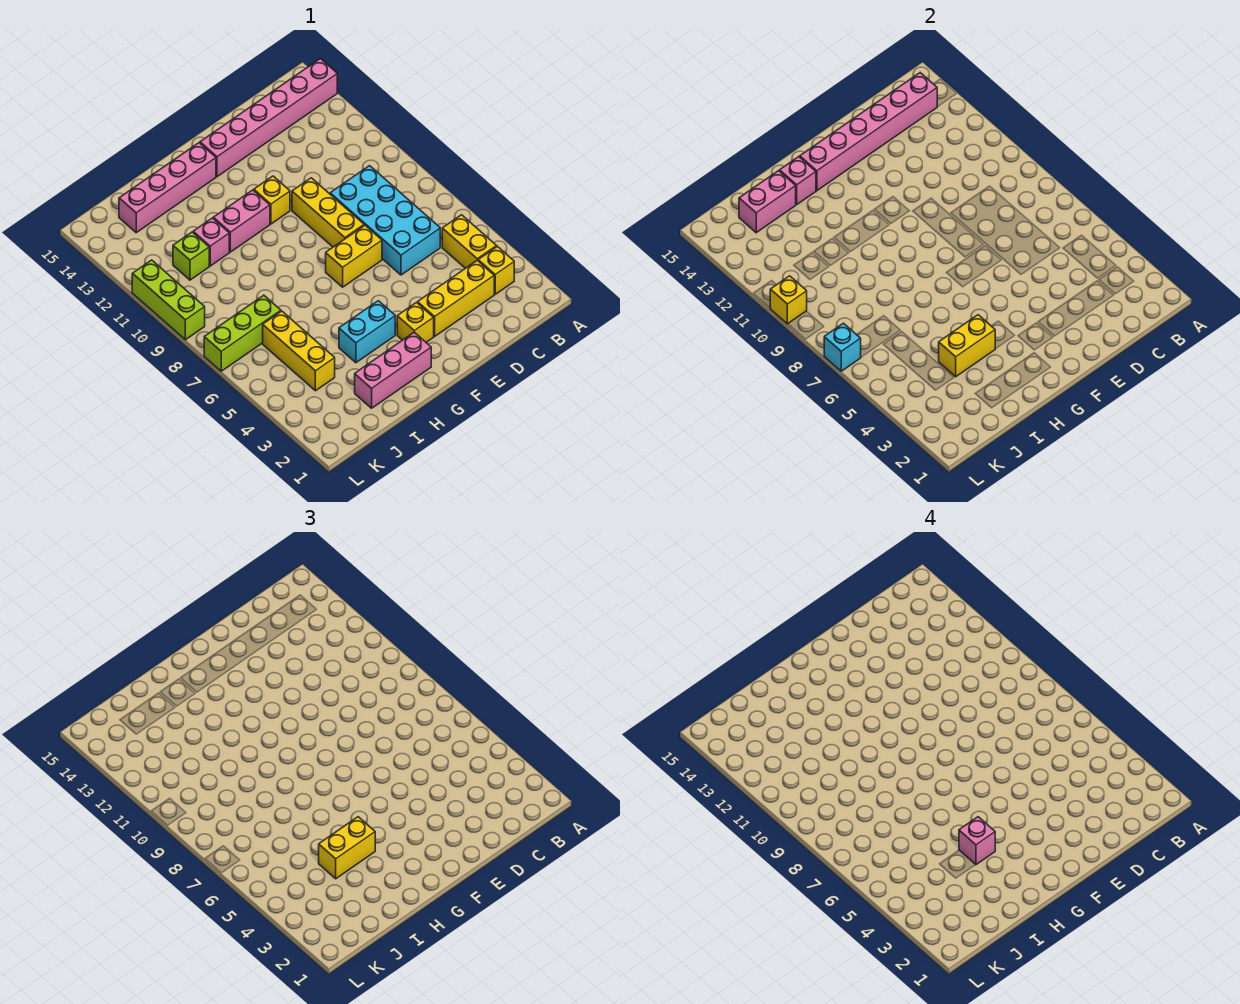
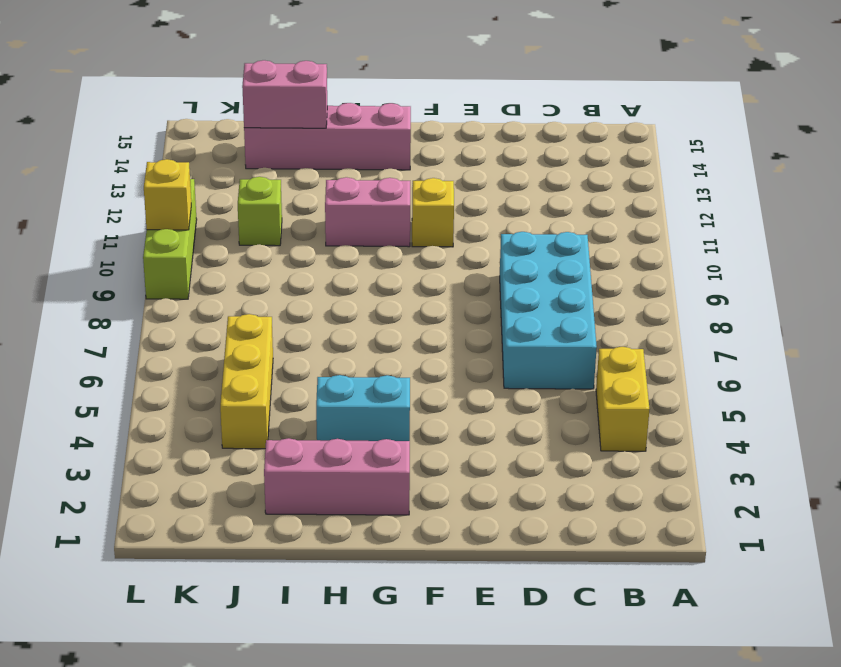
none -> pink 1x6 brick [200,59,337,177]
none -> yellow 1x1 brick [478,246,514,294]
none -> yellow 1x3 brick [417,261,494,336]

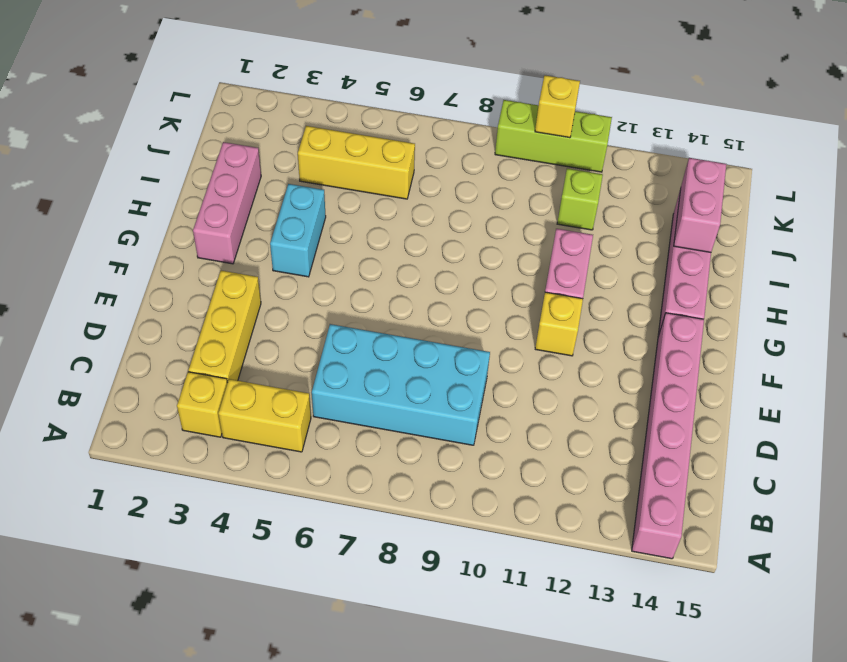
none -> yellow 1x2 brick [326,225,382,287]
none -> yellow 1x3 brick [292,178,364,247]
none -> yellow 1x1 brick [397,303,434,342]

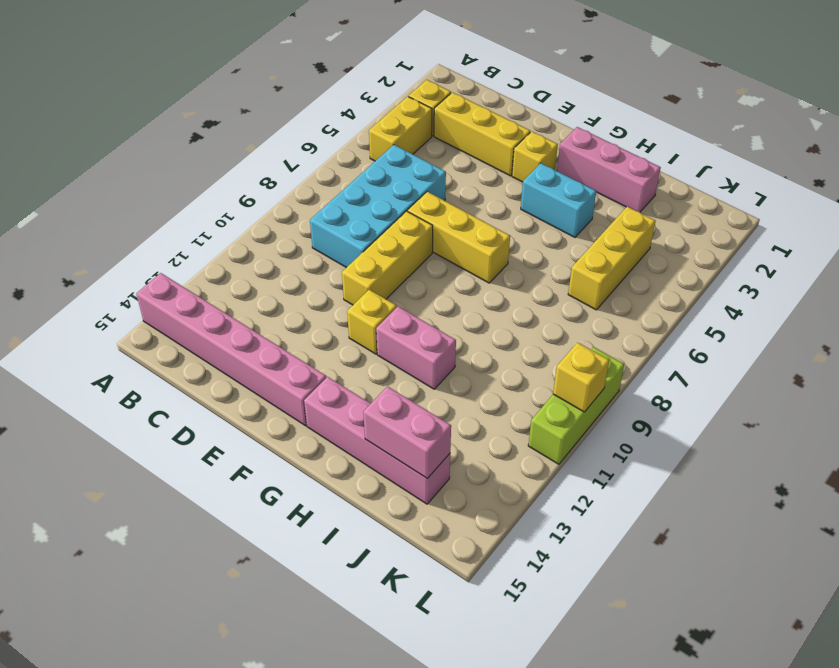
yellow 1x3 brick [407,192,510,283] -> yellow 1x2 brick [326,225,382,287]
none -> pink 1x1 brick [193,218,229,266]
none -> lime 1x3 brick [204,295,281,371]
none -> lime 1x1 brick [173,232,209,280]

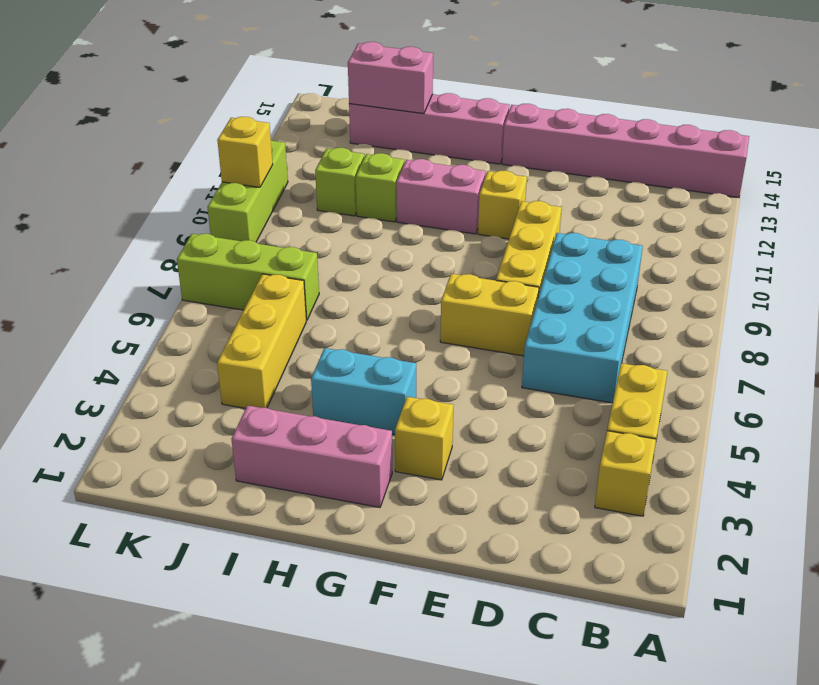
lime 1x1 brick [356,153,404,222] -> pink 1x1 brick [193,218,229,266]
none -> yellow 1x3 brick [417,261,494,336]
none -> pink 1x6 brick [800,73,937,191]
none -> yellow 1x2 brick [939,315,995,377]

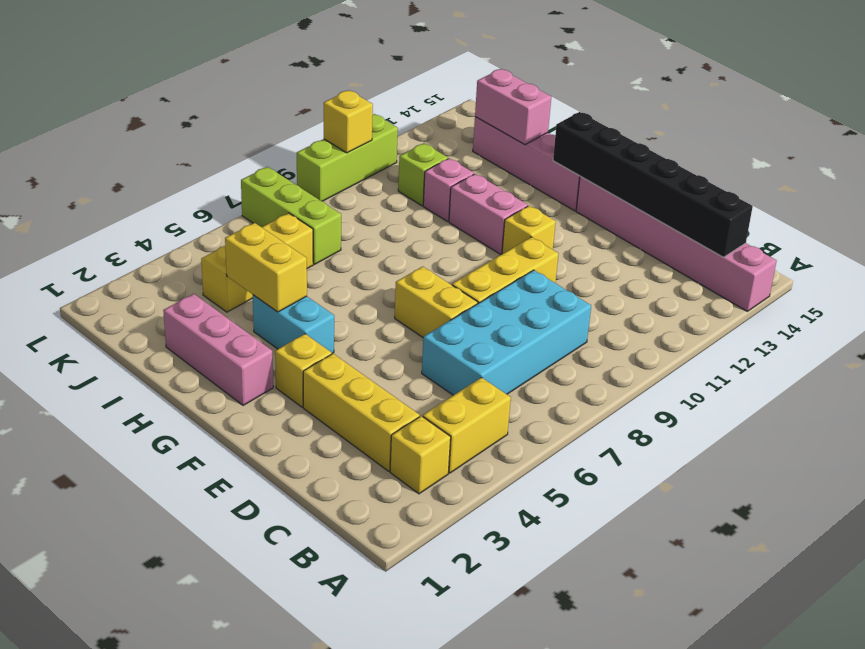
black 1x6 brick [553,112,753,257] -> pink 1x6 brick [800,73,937,191]
none -> pink 1x1 brick [780,157,816,205]
none -> cyan 1x1 brick [824,323,861,371]
none -> yellow 1x2 brick [319,817,375,879]

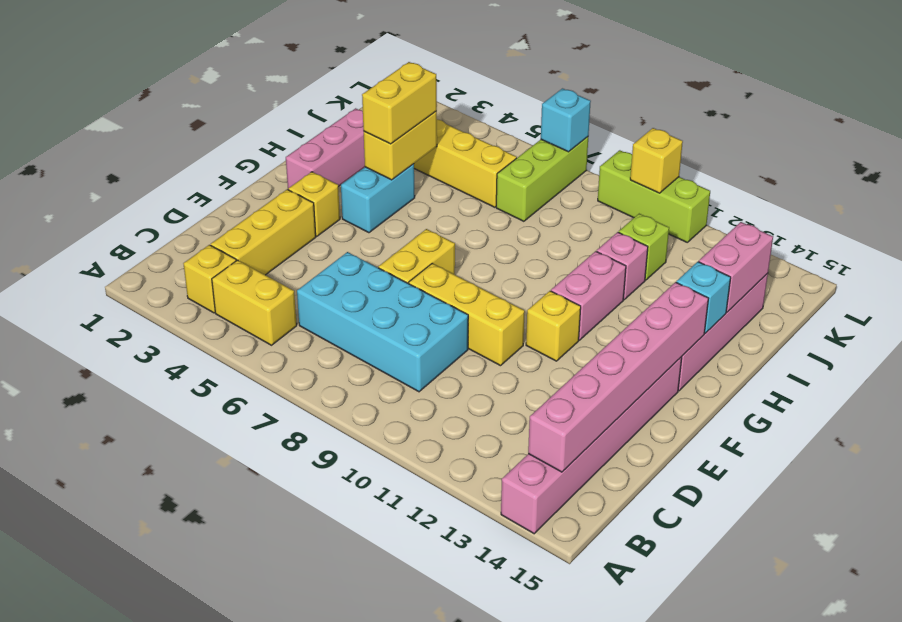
cyan 1x1 brick [676,262,731,333] -> pink 1x1 brick [780,157,816,205]
none -> pink 1x1 brick [959,817,995,865]

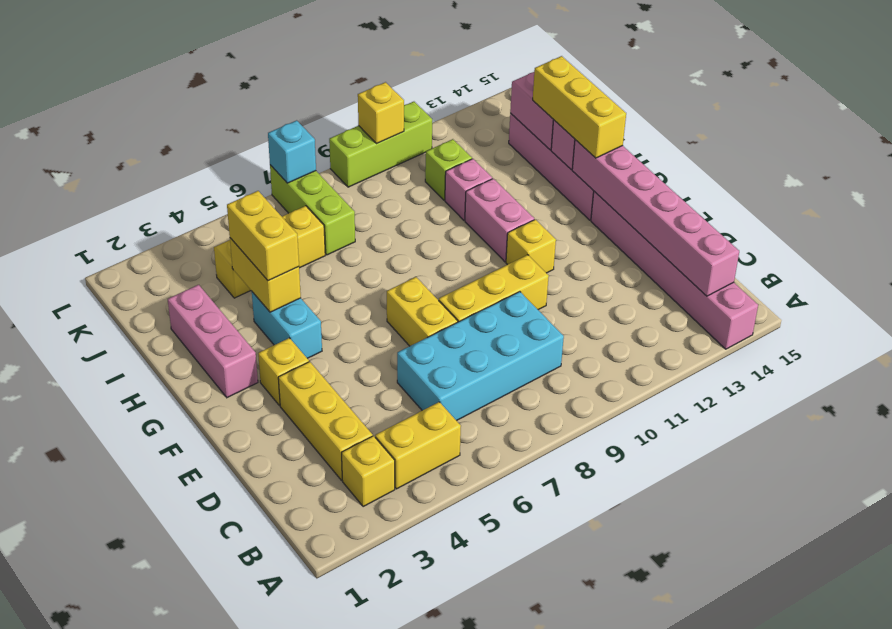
yellow 1x3 brick [533,56,626,158] -> none
none -> pink 1x1 brick [959,817,995,865]

